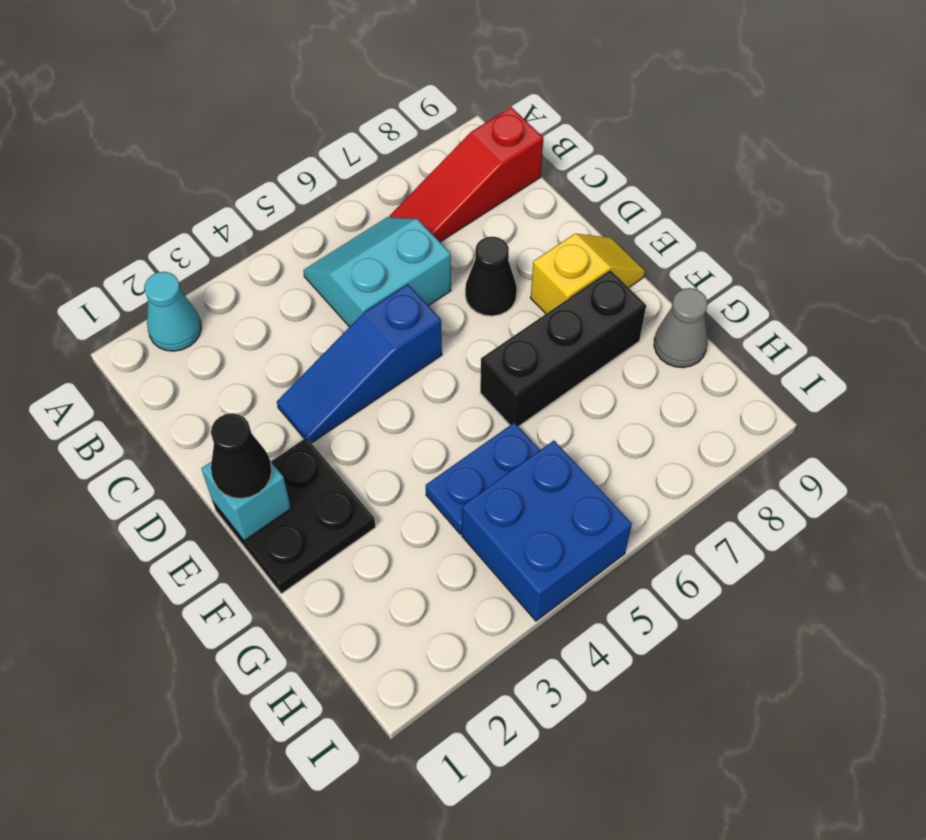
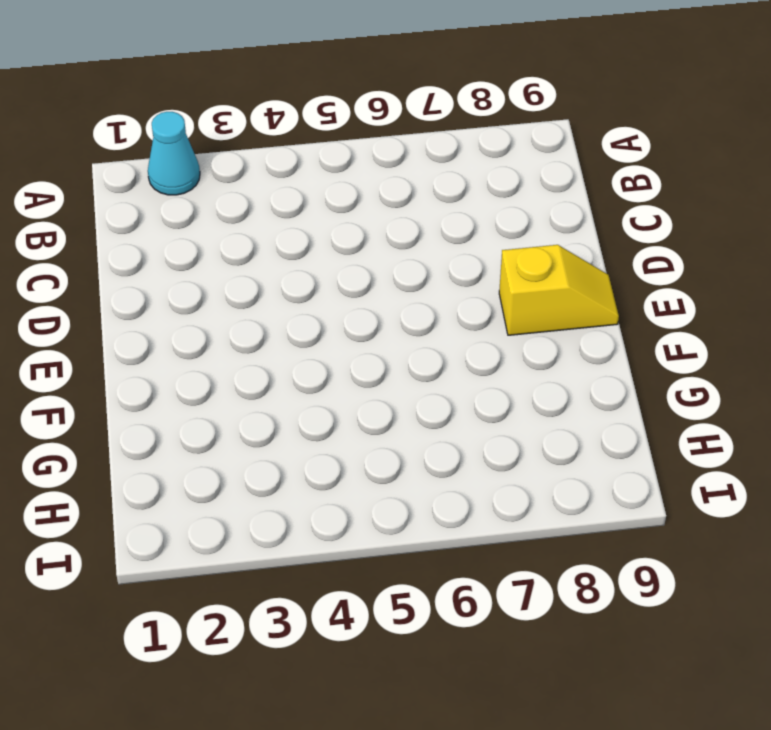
none -> cyan 2x2 slope [303,217,451,327]
none -> red 1x3 slope [389,107,543,242]
none -> blue 1x3 slope [277,284,442,443]

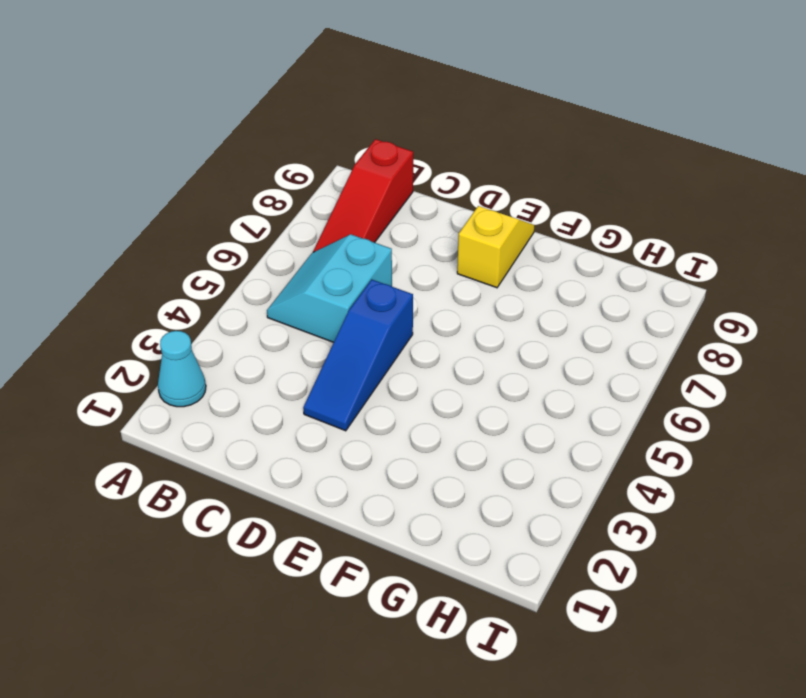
none -> black 1x1 cone [465,237,517,316]
none -> black 2x2 plate [213,438,375,594]
none -> black 1x3 brick [480,270,646,427]

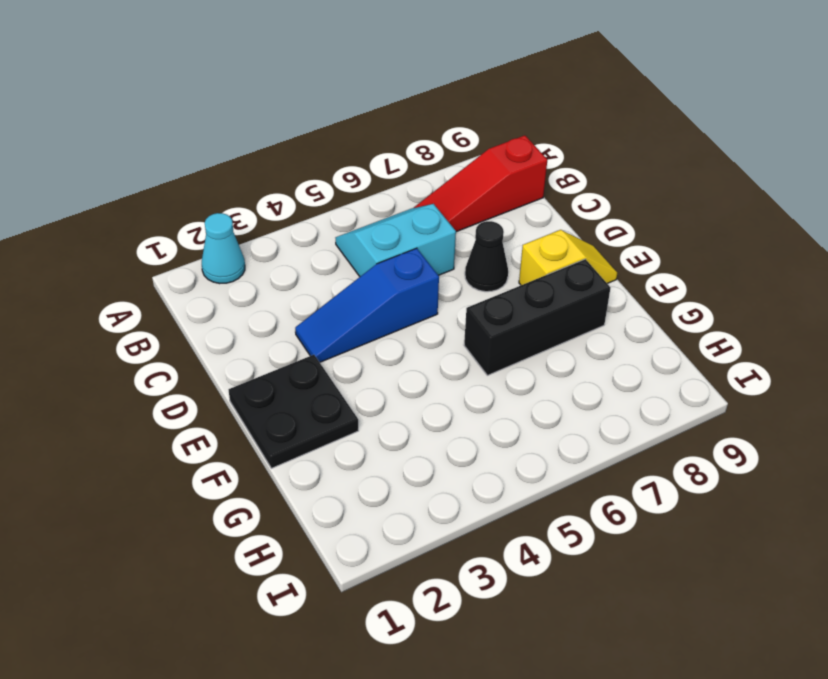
none -> blue 1x2 plate [426,422,540,534]
none -> grey 1x1 cone [654,288,708,368]
none -> blue 2x2 brick [462,441,632,621]

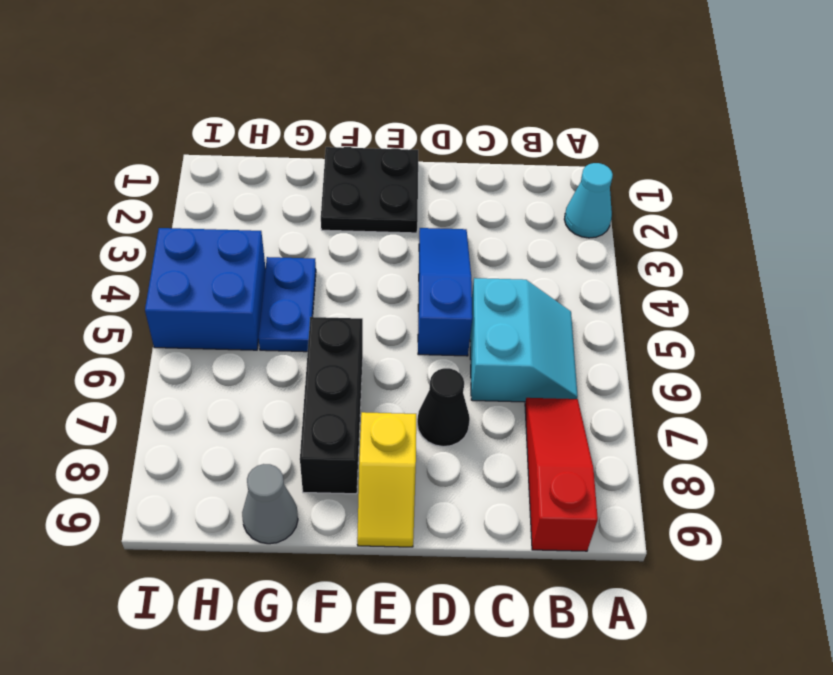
none -> cyan 1x1 brick [202,461,291,541]
none -> black 1x1 cone [211,413,272,499]

